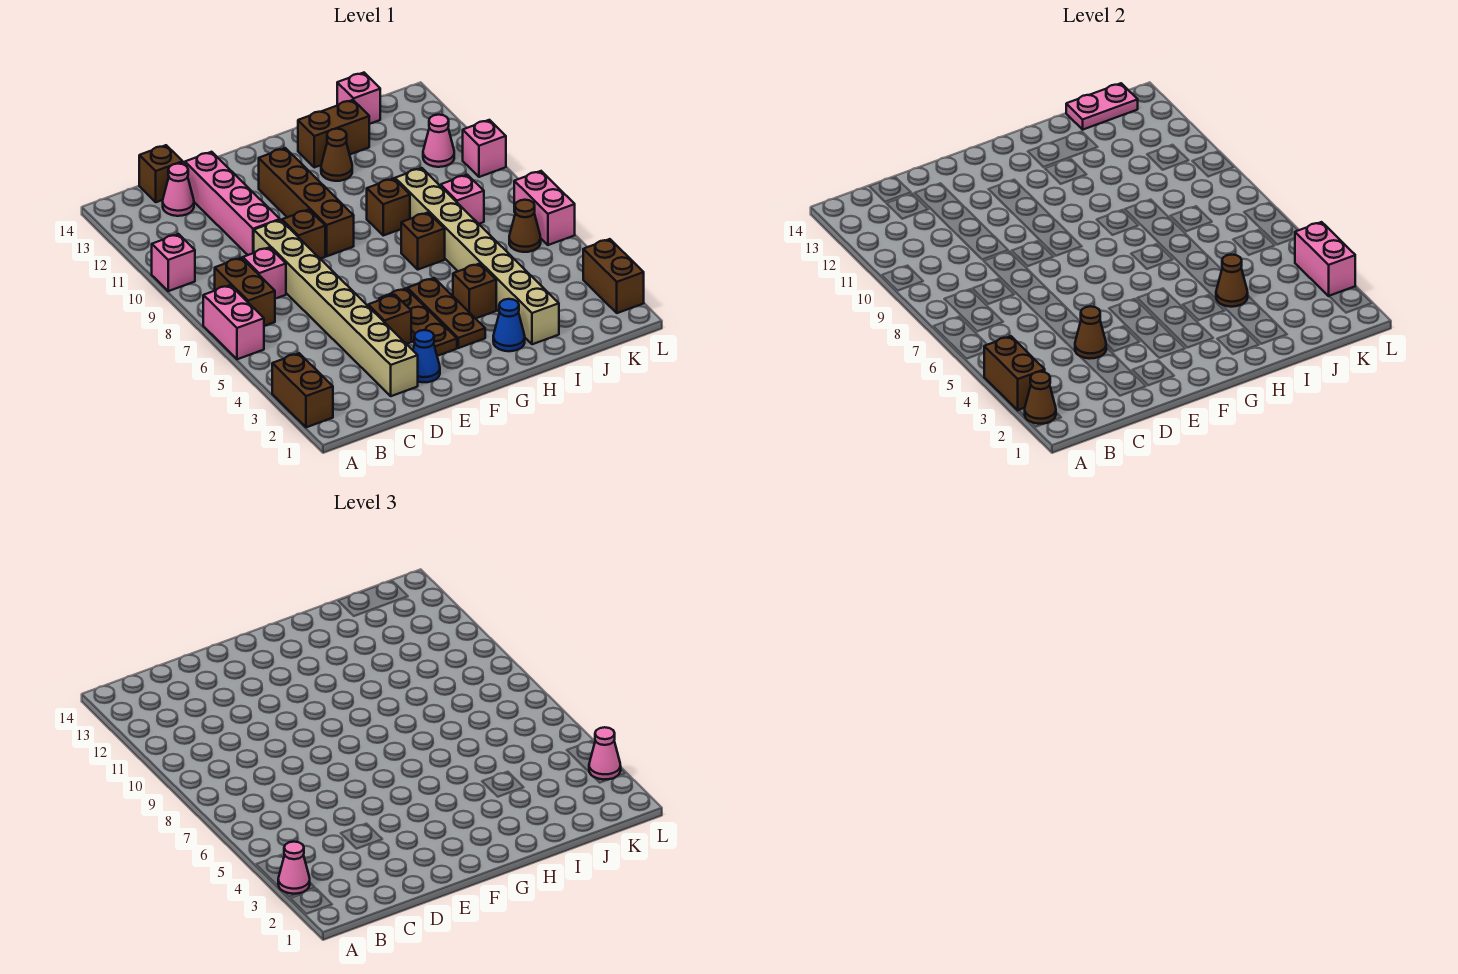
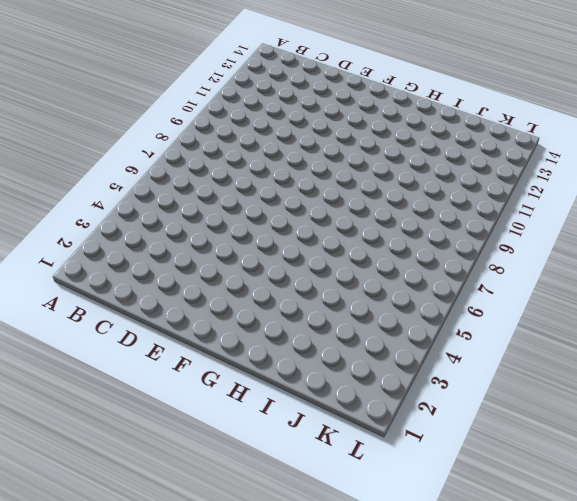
none -> brown 1x2 brick [272,353,333,427]
none -> pink 1x2 brick [203,285,264,359]
none -> pink 1x1 brick [152,234,195,291]
none -> brown 1x2 brick [215,258,275,326]

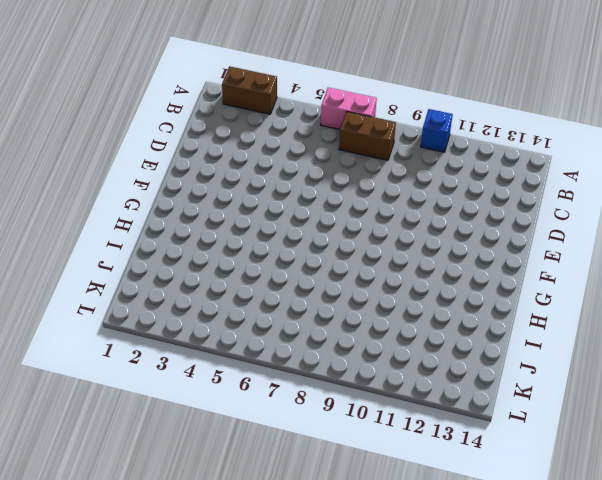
blue 1x1 brick [421,109,453,152] -> pink 1x1 brick [152,234,195,291]
none -> pink 1x1 brick [243,247,286,299]
none -> pink 1x1 cone [163,164,194,216]
none -> brown 1x1 brick [139,145,183,202]
none -> tan 1x8 brick [254,220,418,396]

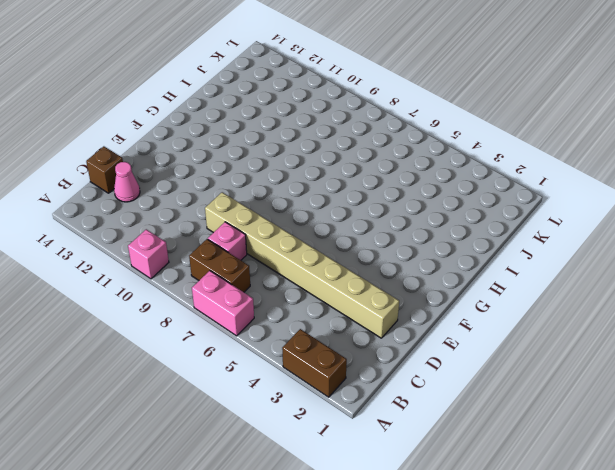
none -> pink 1x4 brick [185,152,280,255]
none -> blue 1x1 cone [413,330,440,382]
none -> brown 1x1 brick [368,295,411,344]
none -> brown 1x1 brick [282,210,325,259]

